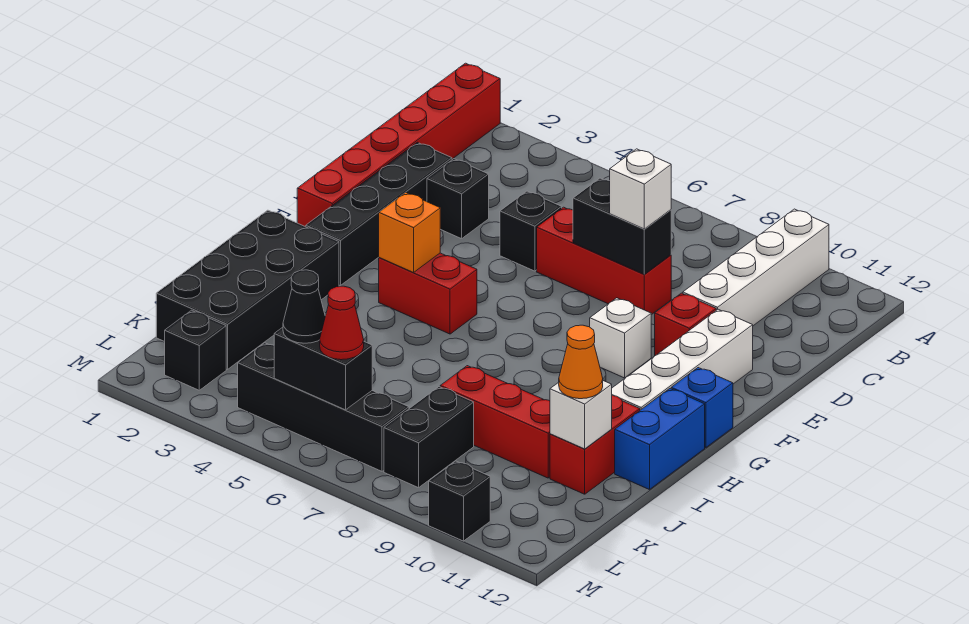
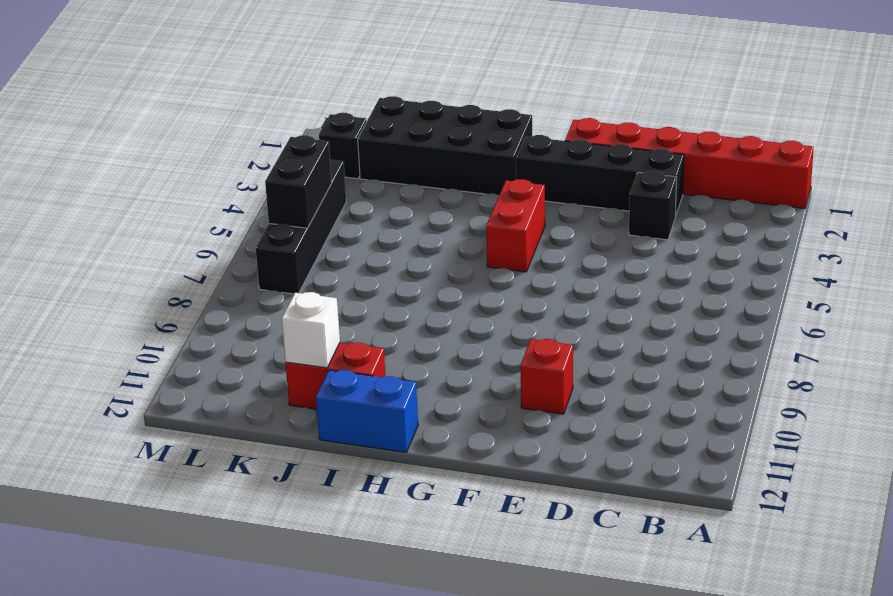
none -> white 1x4 brick [683,209,829,326]
none -> black 1x1 brick [500,191,562,271]
none -> red 1x3 brick [537,207,671,315]

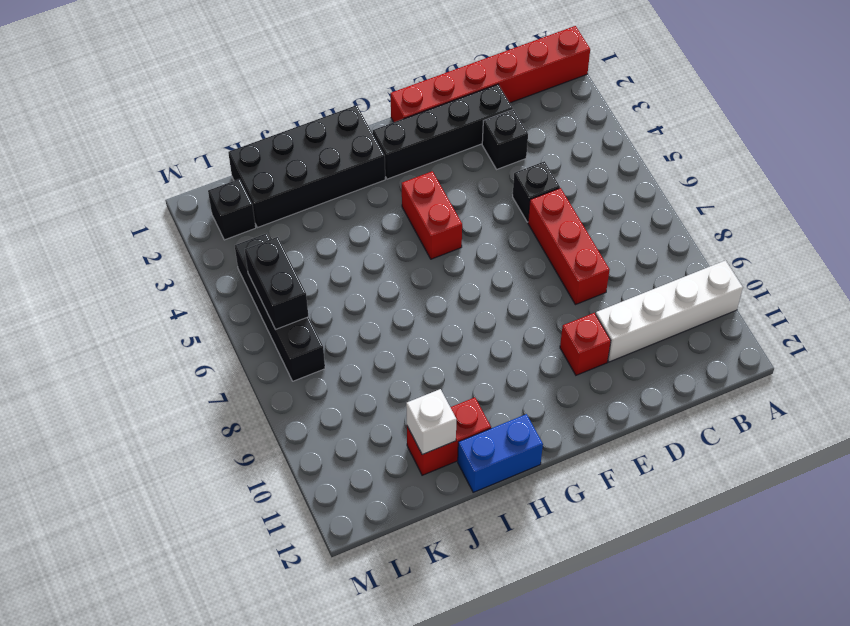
none -> white 1x4 brick [612,309,753,410]
none -> white 1x1 brick [590,298,651,378]
none -> blue 1x1 brick [671,368,733,448]

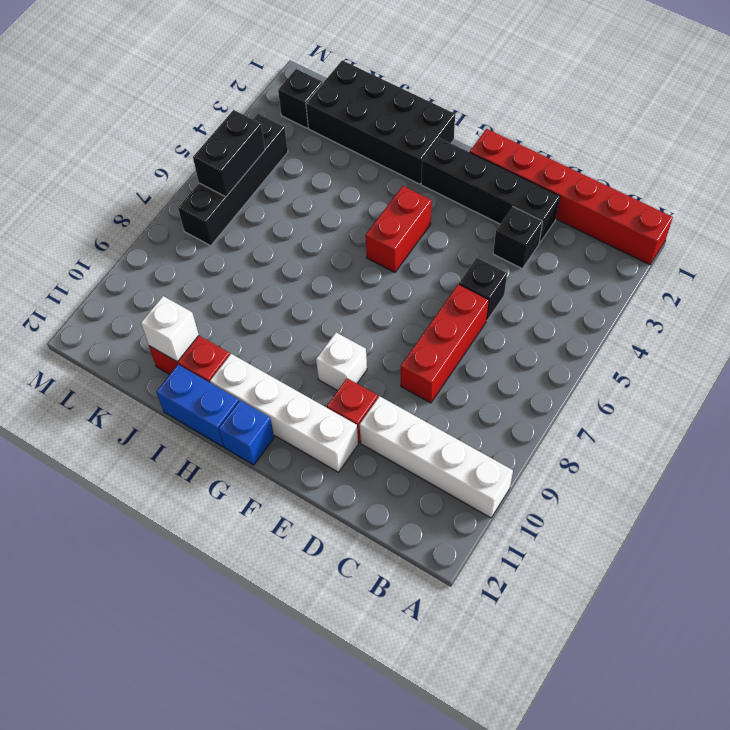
none -> red 1x3 brick [440,366,550,478]
none -> black 1x2 brick [384,387,474,488]
none -> black 1x1 brick [429,461,490,541]

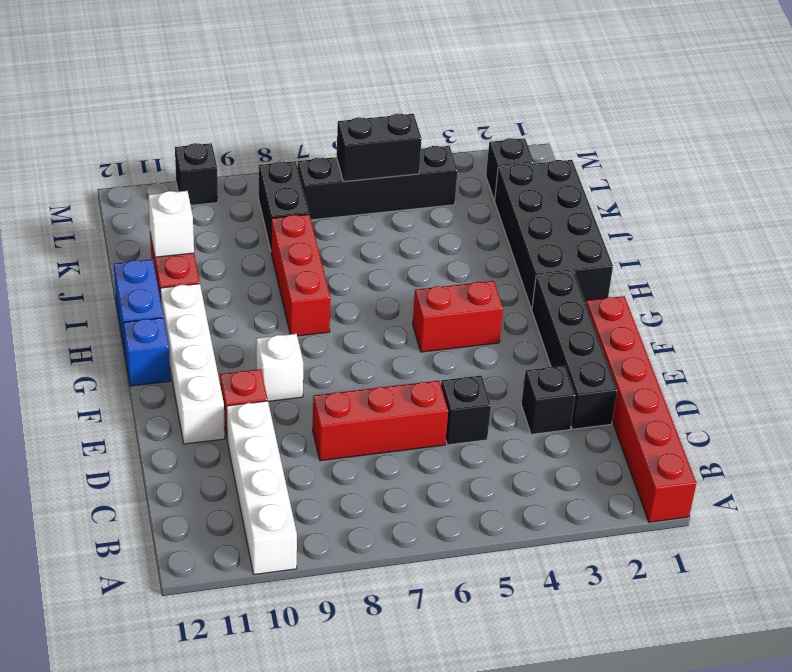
red 1x3 brick [271,214,331,336] -> red 1x3 brick turned to [440,366,550,478]
none -> black 1x2 brick [573,178,671,274]
none -> orange 1x1 brick [379,192,440,272]
none -> white 1x1 brick [610,149,671,229]

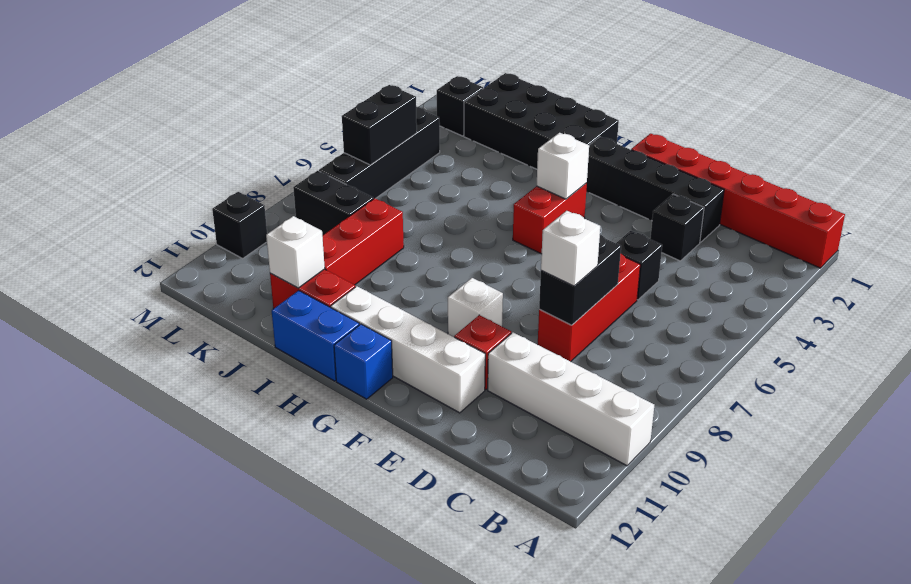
white 1x1 brick [537,133,589,199] -> orange 1x1 brick [379,192,440,272]
none -> orange 1x1 cone [559,325,603,399]
none -> black 1x1 cone [283,270,325,343]
none -> red 1x1 cone [320,286,364,360]

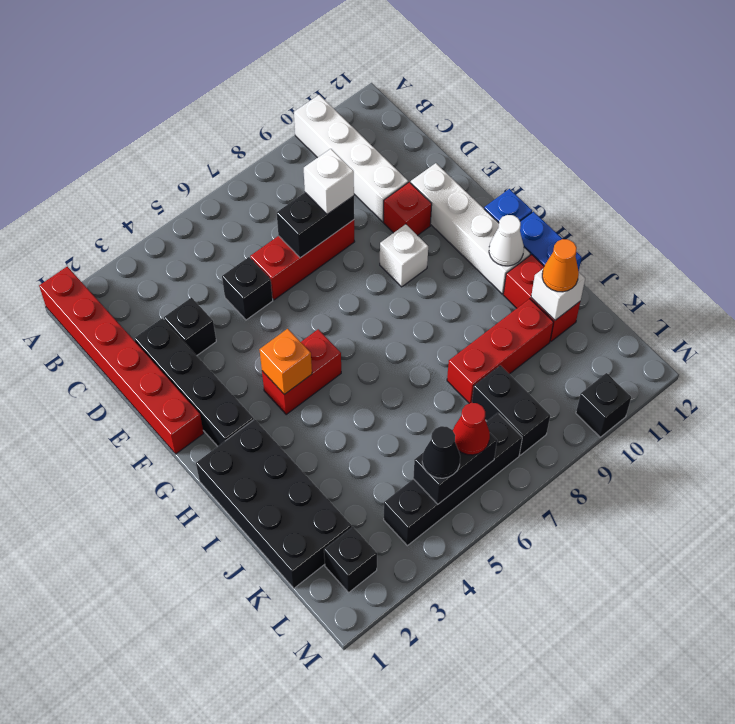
white 1x1 cone [489,215,524,266] -> none

